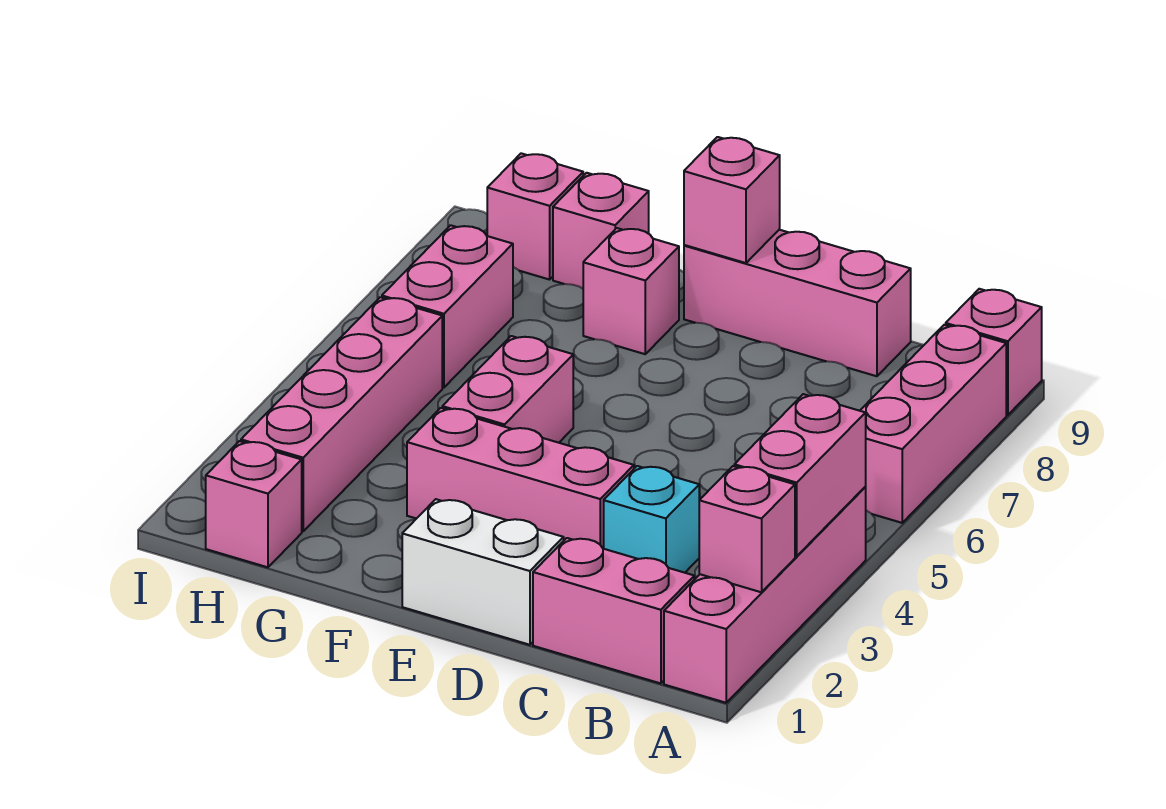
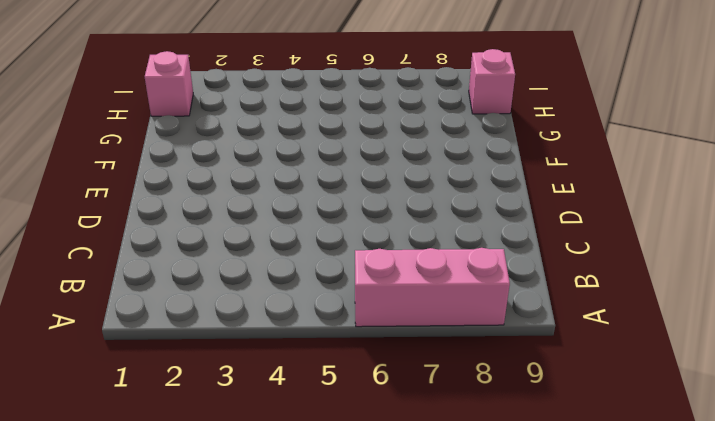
none -> pink 1x4 brick [664,487,866,703]
none -> pink 1x1 brick [946,289,1042,415]
none -> pink 1x2 brick [533,538,694,683]

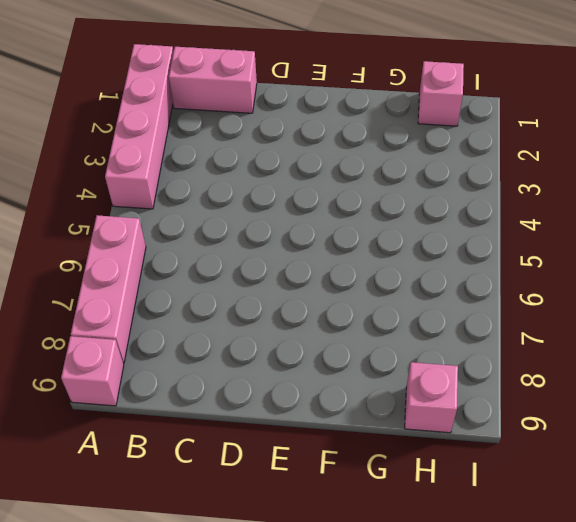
none -> cyan 1x1 brick [604,466,699,573]
none -> pink 1x3 brick [684,230,911,376]
none -> white 1x2 brick [402,499,564,645]

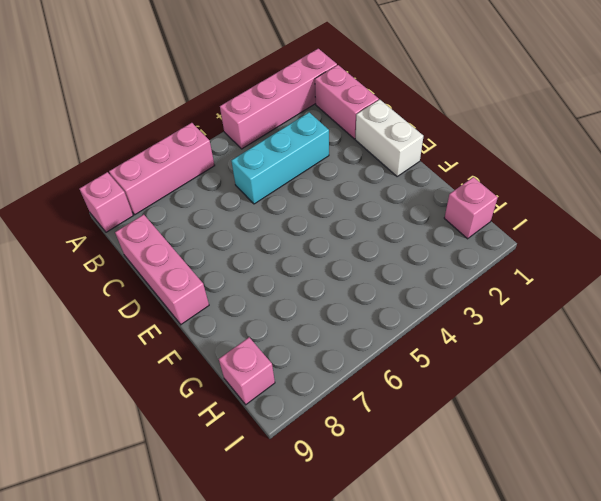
cyan 1x3 brick [232,112,329,204] -> cyan 1x1 brick [604,466,699,573]
none -> pink 1x3 brick [407,408,634,549]
none -> pink 1x2 brick [442,336,573,443]
none -> pink 1x1 brick [583,228,679,354]

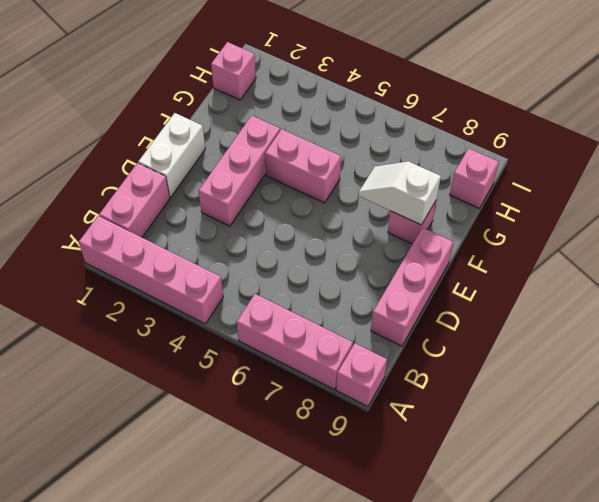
white 1x2 slope [359,162,441,225] -> none
none -> cyan 1x1 brick [604,466,699,573]
none -> pink 1x1 brick [553,173,649,289]
none -> pink 1x4 brick [241,297,442,531]

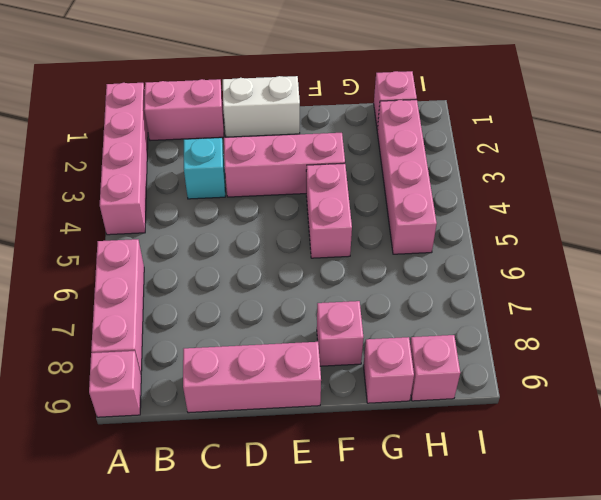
none -> pink 1x2 brick [382,225,513,387]
none -> pink 1x1 brick [699,466,795,592]
none -> pink 1x2 brick [734,394,866,556]

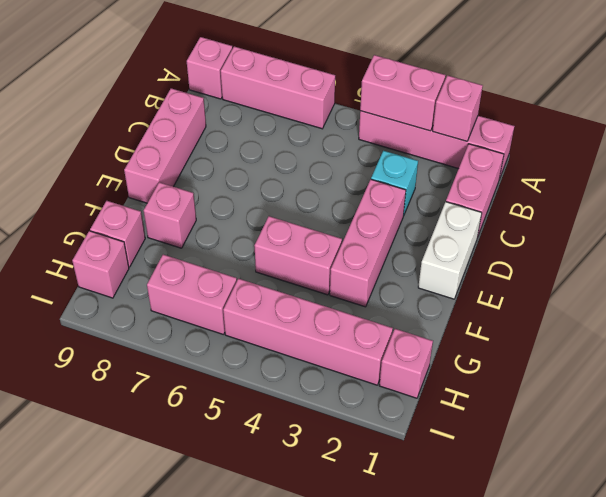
none -> pink 1x1 brick [684,137,780,263]

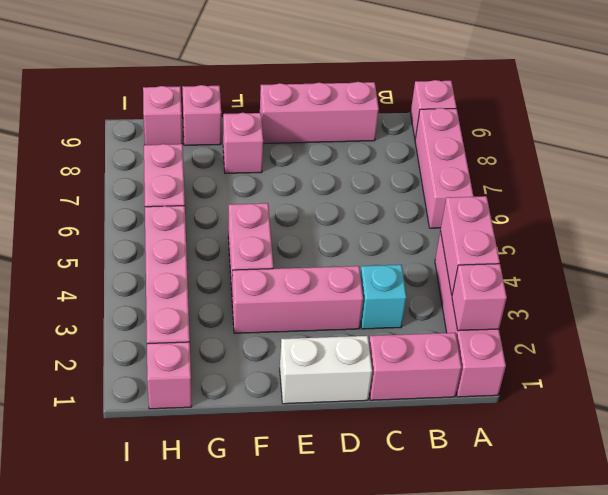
none -> pink 1x1 brick [684,137,780,263]

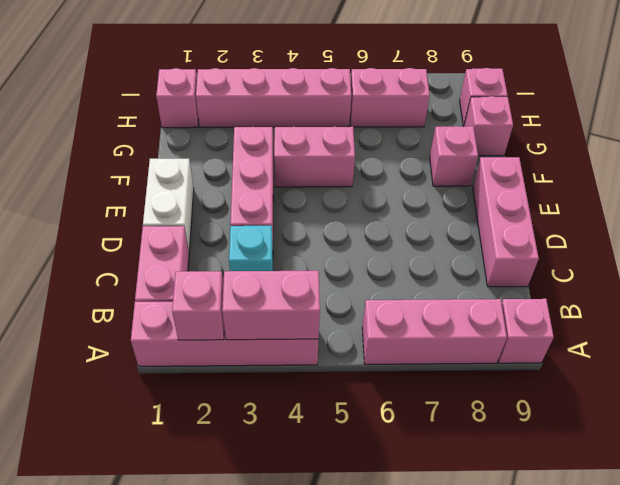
none -> pink 1x1 brick [684,137,780,263]

